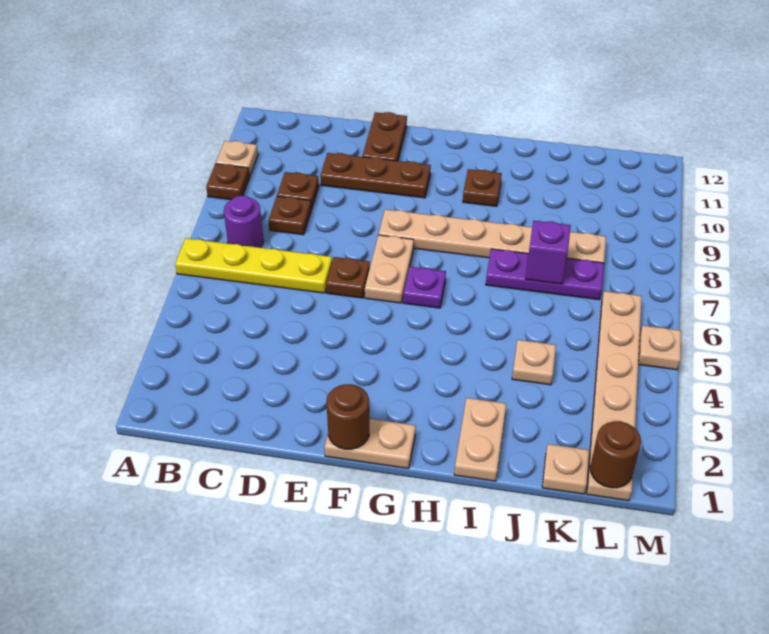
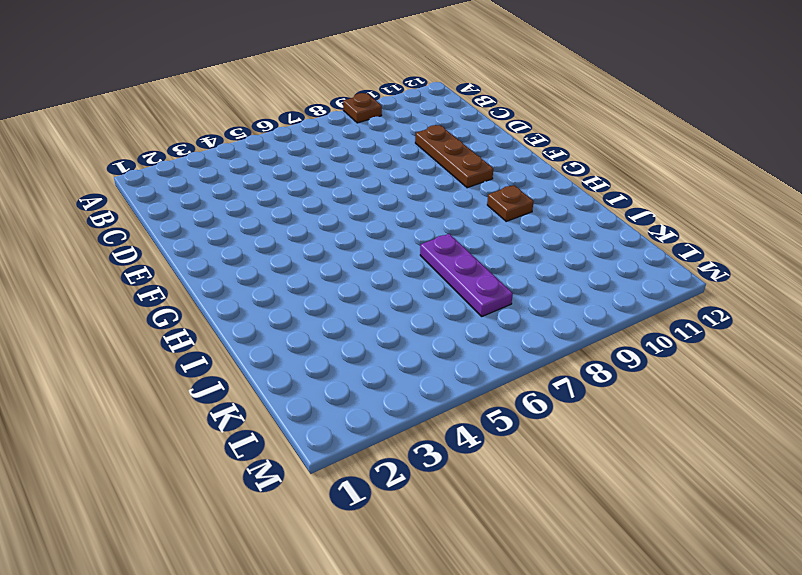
none -> yellow 1x4 plate [175,238,332,293]
none -> tan 1x1 plate [216,141,258,177]
none -> purple 1x1 round brick [224,196,264,248]

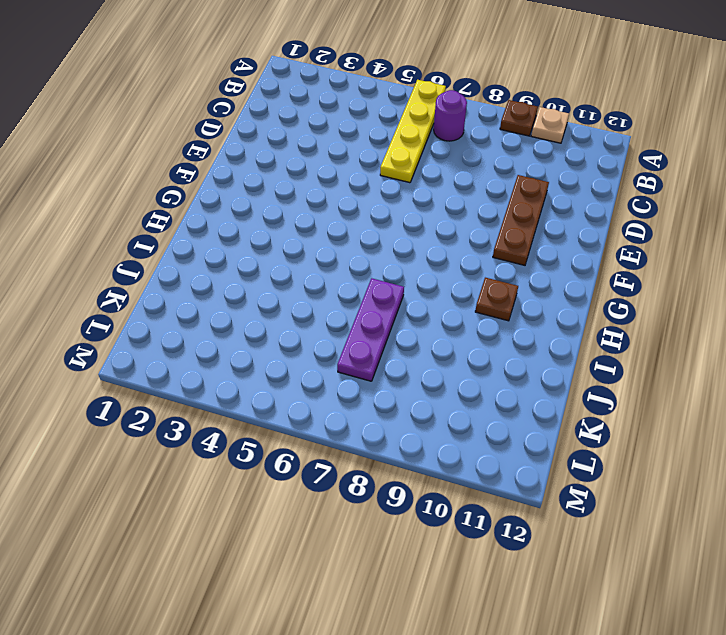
none -> brown 1x1 plate [268,196,311,235]
none -> brown 1x1 plate [277,172,319,209]
none -> brown 1x1 plate [326,257,370,298]

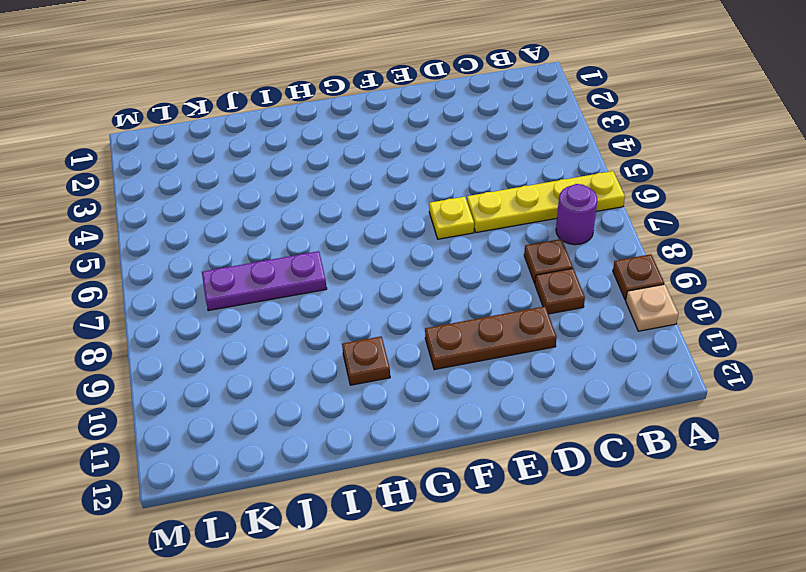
yellow 1x1 plate [429,197,474,239] -> brown 1x1 plate [326,257,370,298]
none -> brown 1x2 plate [362,112,407,161]
none -> tan 1x2 plate [325,419,416,468]
none -> tan 1x2 plate [365,235,414,303]

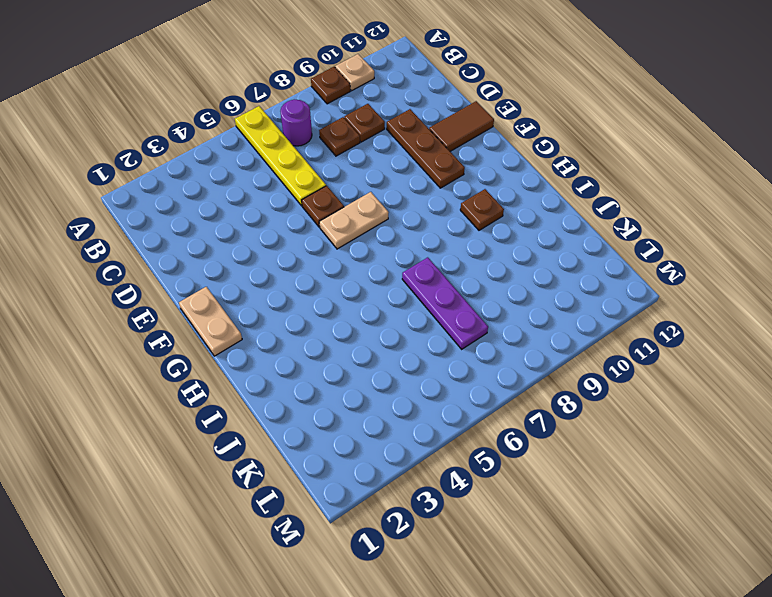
brown 1x2 tile [429,101,494,151] -> brown 1x2 plate [362,112,407,161]
none -> tan 1x6 plate [379,209,606,263]
none -> purple 1x1 plate [403,267,446,308]
none -> tan 1x2 plate [454,398,506,481]

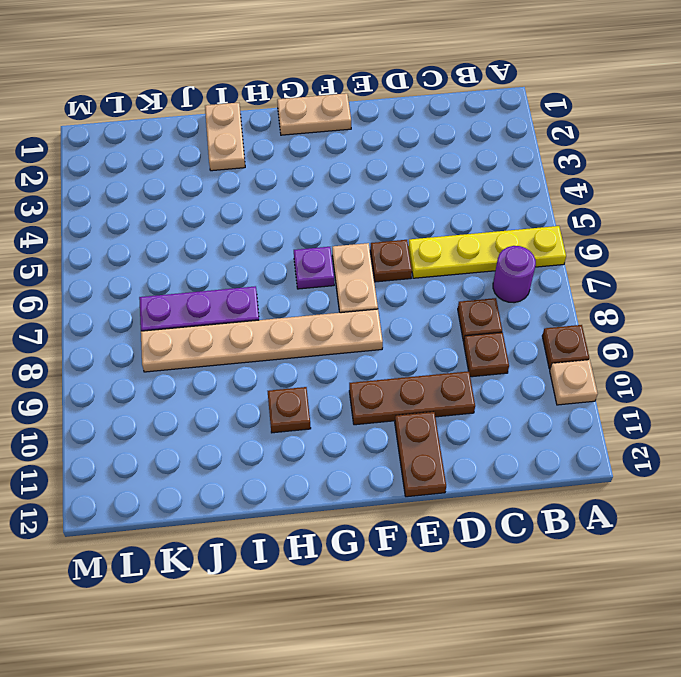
none -> tan 1x1 plate [512,340,556,385]
none -> tan 1x1 plate [542,444,589,494]
none -> tan 1x6 plate [587,291,642,501]

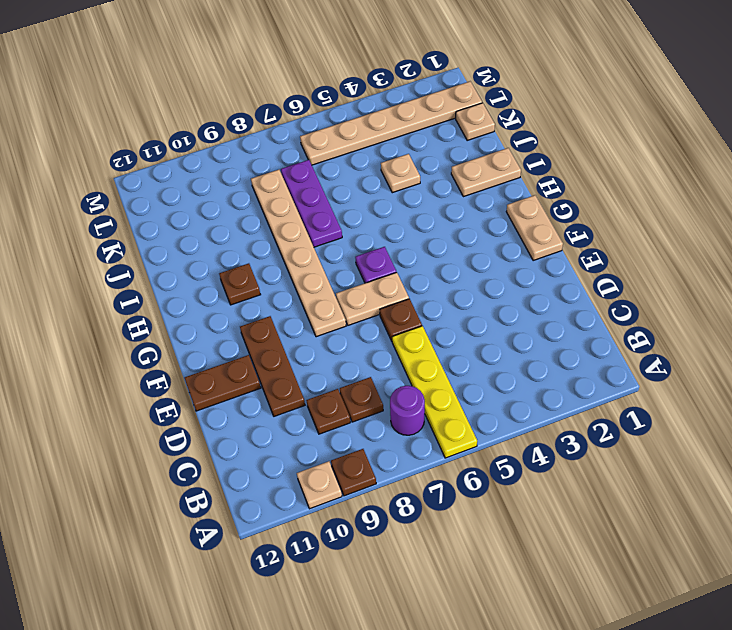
none -> tan 1x1 plate [638,326,681,370]
none -> brown 1x1 round brick [327,384,369,449]
none -> purple 1x1 brick [526,221,571,284]

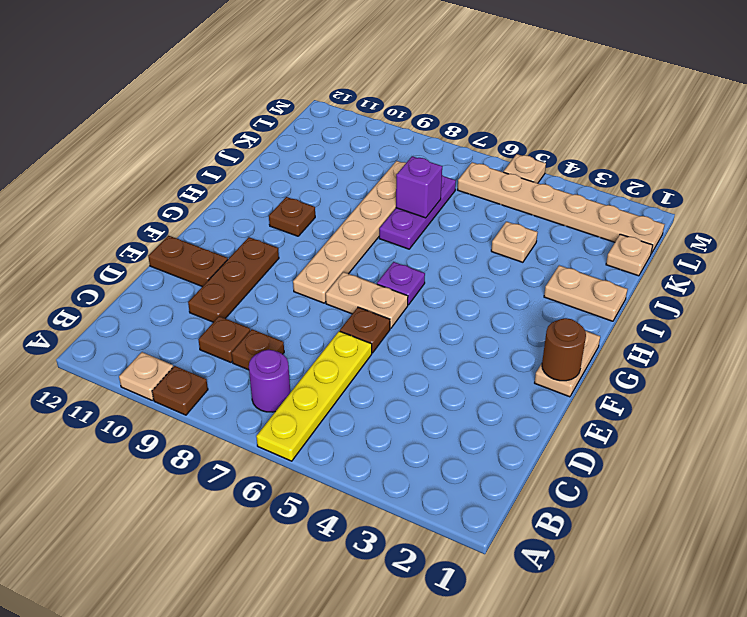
none -> brown 1x1 round brick [590,421,641,488]

